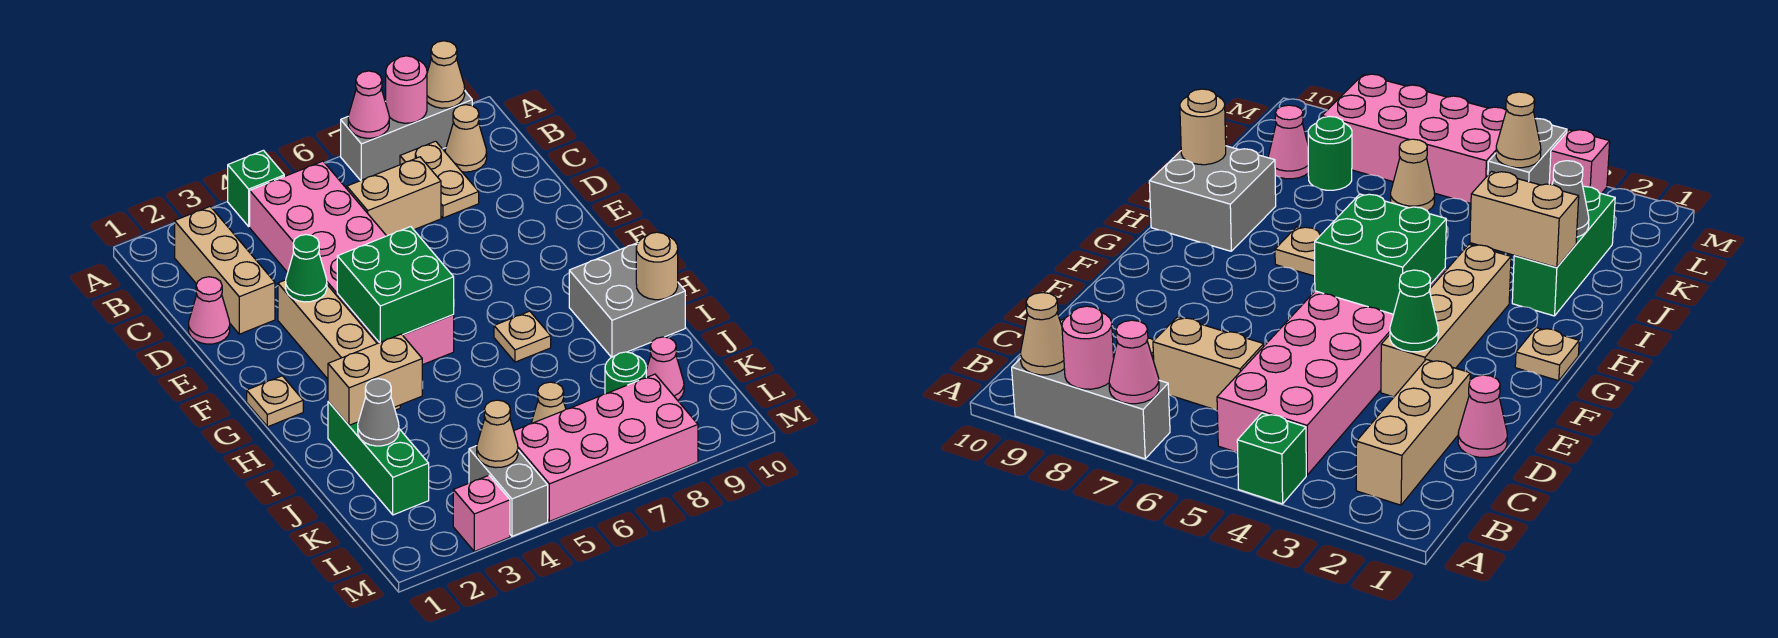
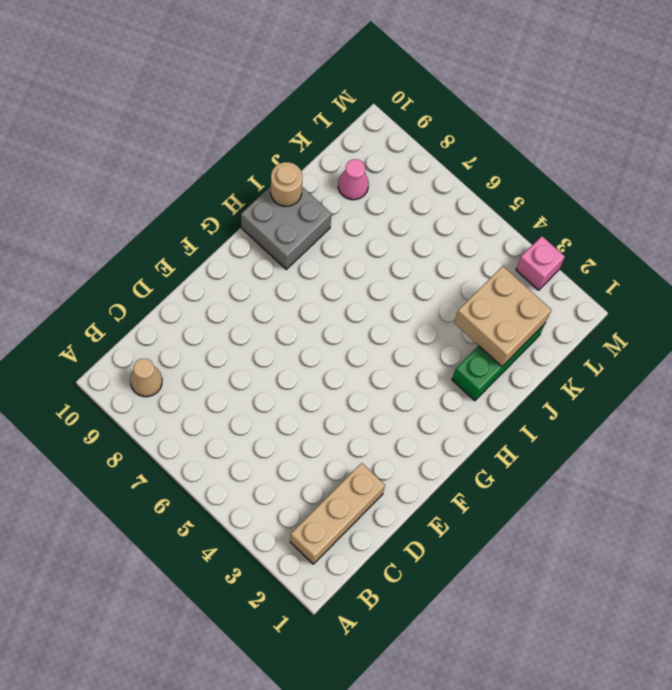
tan 2x2 brick [454,266,551,366] -> grey 1x1 cone [358,379,399,446]
none -> green 1x1 brick [228,150,284,226]
none -> grey 1x3 brick [341,92,472,181]
none -> pink 2x6 brick [250,161,454,365]

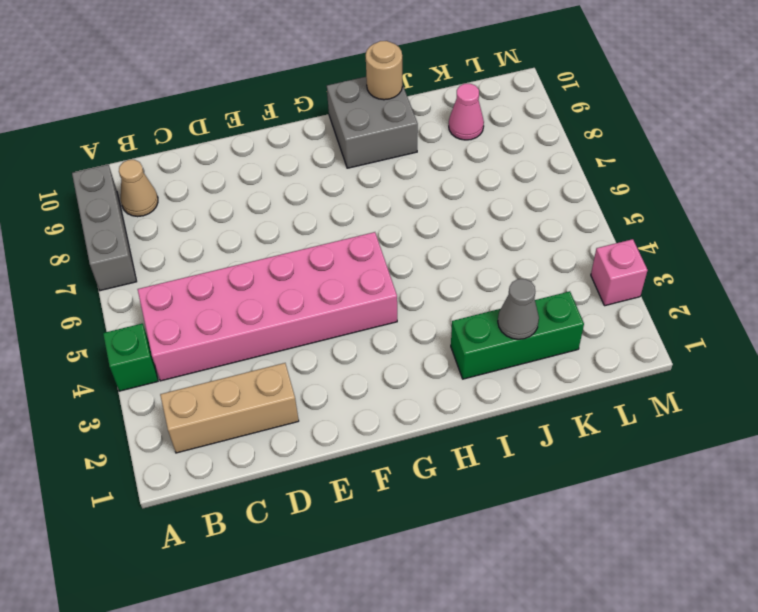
none -> tan 1x2 plate [400,141,479,218]
none -> tan 1x2 brick [347,157,441,236]
none -> pink 1x1 cone [189,277,230,344]

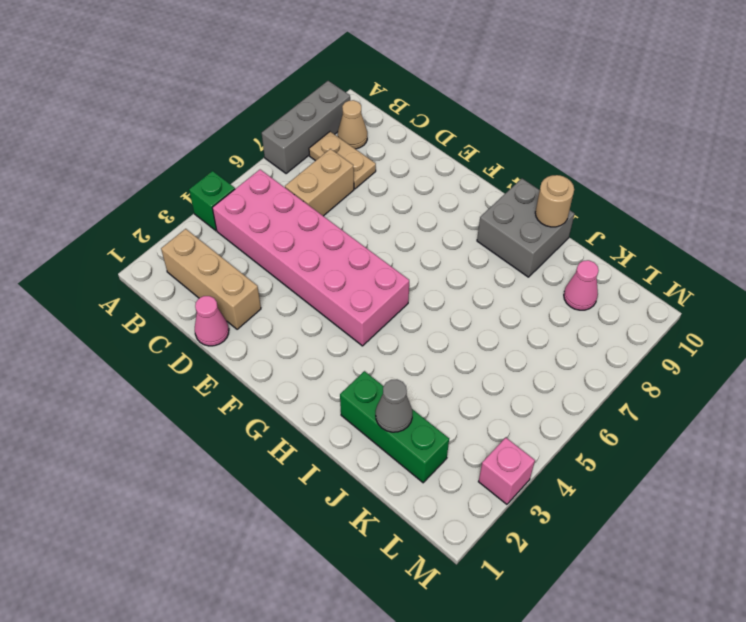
none -> tan 1x4 brick [278,280,400,410]
none -> tan 1x1 plate [247,376,303,427]
none -> tan 1x1 plate [494,311,551,362]

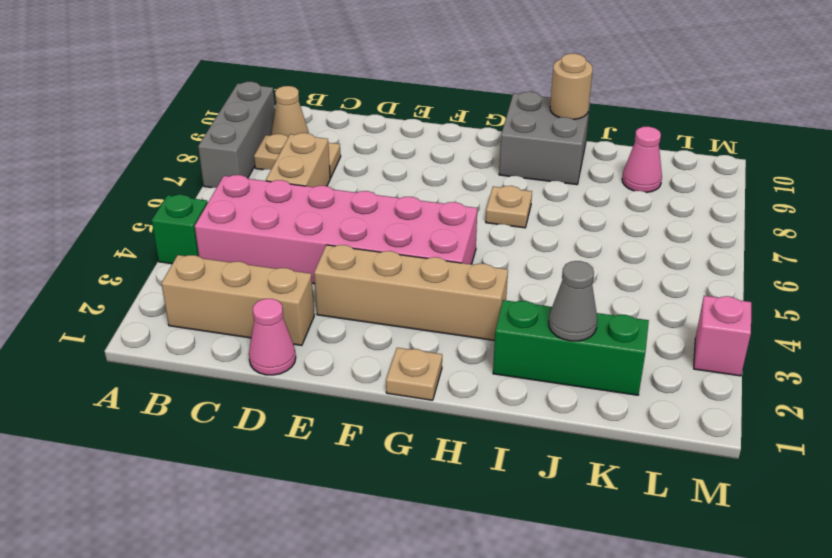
none -> tan 1x1 cone [531,382,566,424]
none -> green 1x1 round brick [605,352,646,394]
none -> grey 1x2 brick [469,446,548,536]

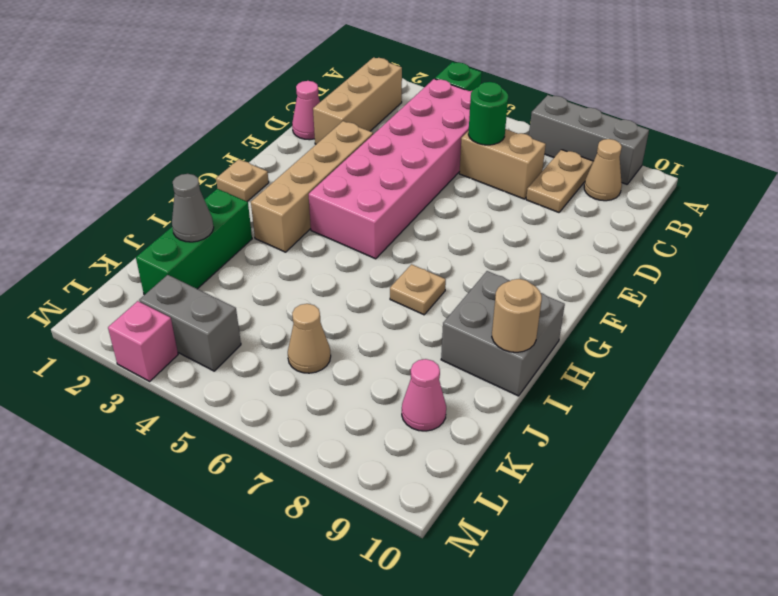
green 1x1 round brick [468,82,508,145] -> green 1x1 round brick moved to [605,352,646,394]
grey 1x2 brick [139,275,241,371] -> grey 1x2 brick turned to [469,446,548,536]
none -> pink 2x4 brick [514,374,698,521]
none -> pink 1x1 cone [348,71,389,138]
none -> pink 1x1 round brick [385,56,427,123]

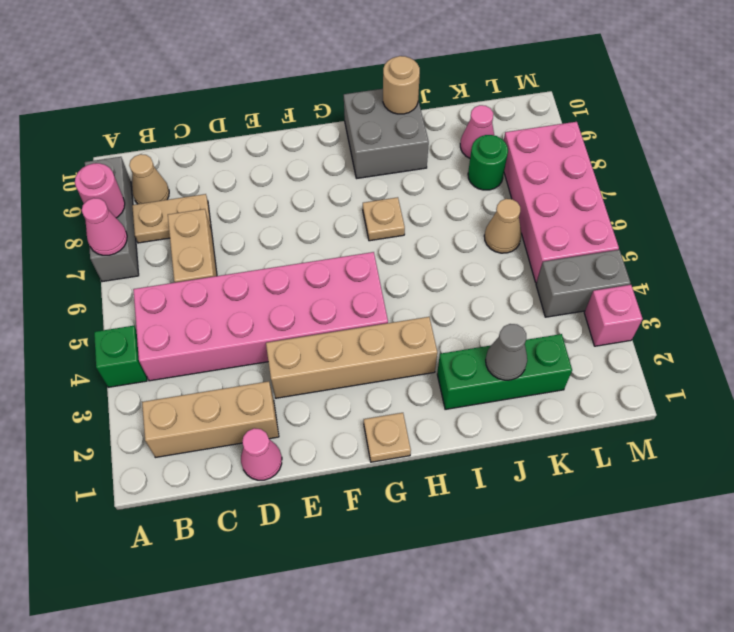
none -> tan 1x1 cone [427,41,465,108]
none -> green 1x1 cone [286,235,327,302]
none -> green 2x2 brick [337,227,454,343]

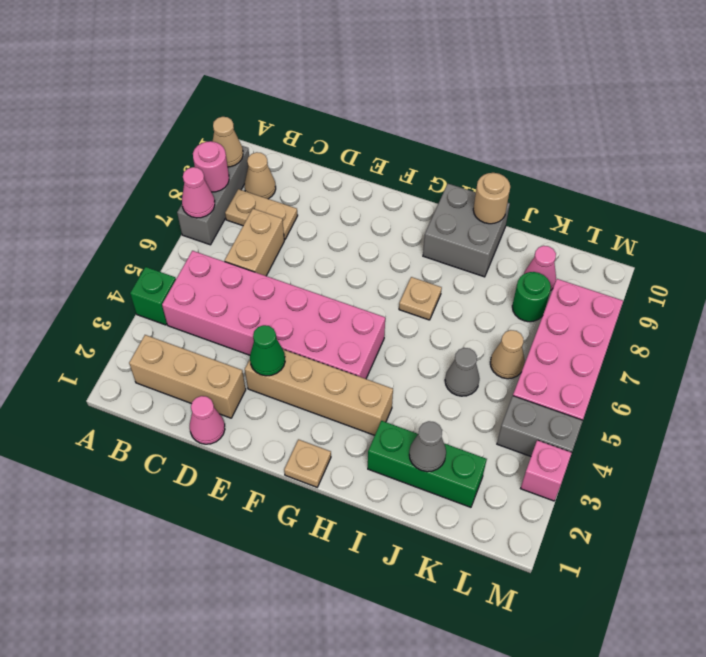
grey 1x1 cone [445,348,480,396] -> none
none -> green 2x2 brick [337,227,454,343]
none -> tan 1x2 brick [328,334,422,425]
none -> tan 1x1 cone [477,400,518,468]

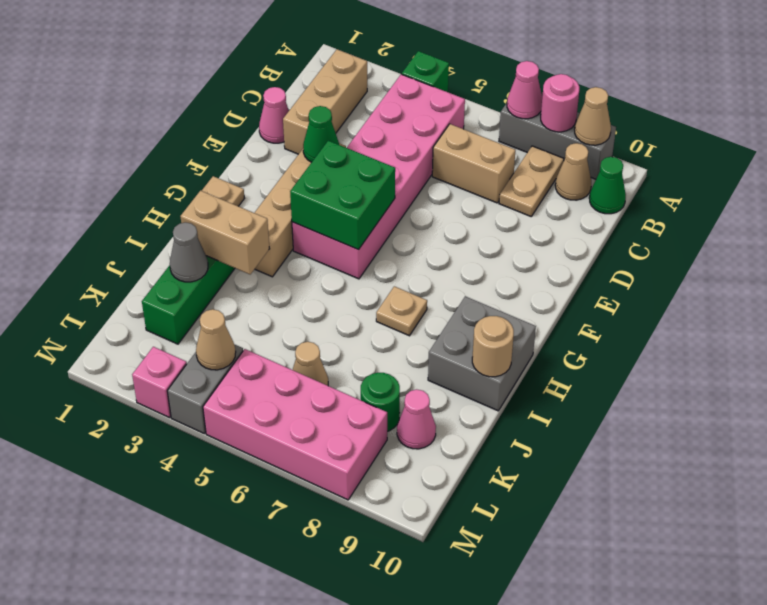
green 1x1 cone [589,157,626,214] -> none

